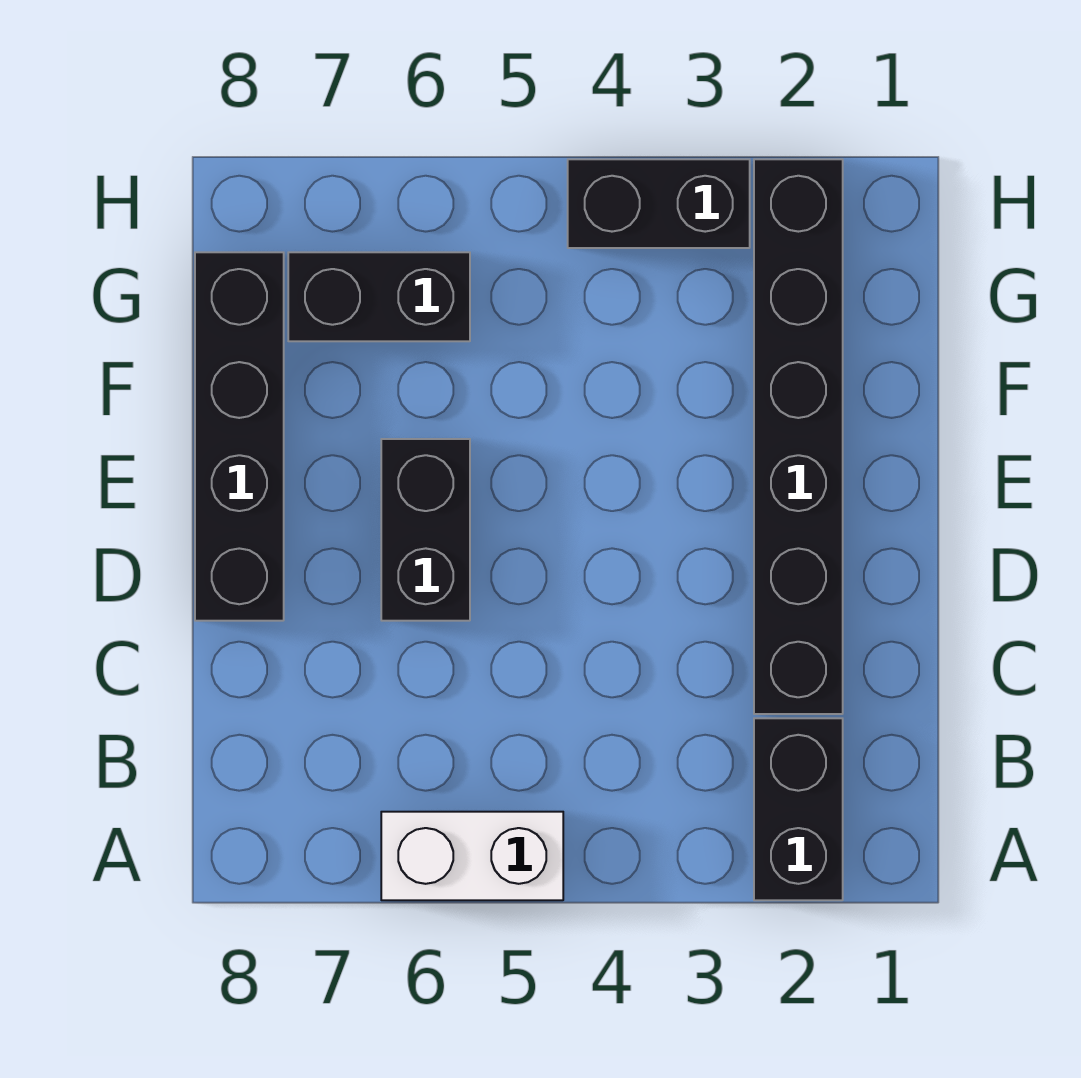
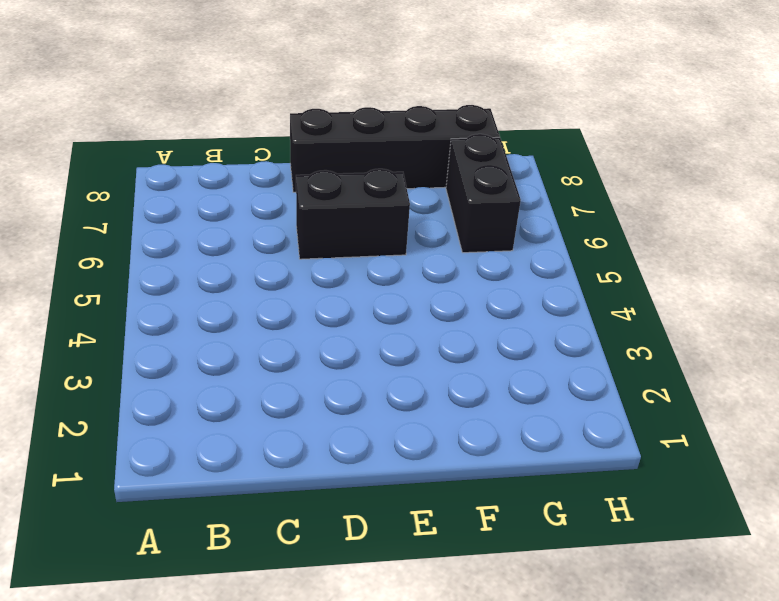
none -> black 1x2 brick [754,718,843,900]
none -> white 1x2 brick [381,812,563,900]

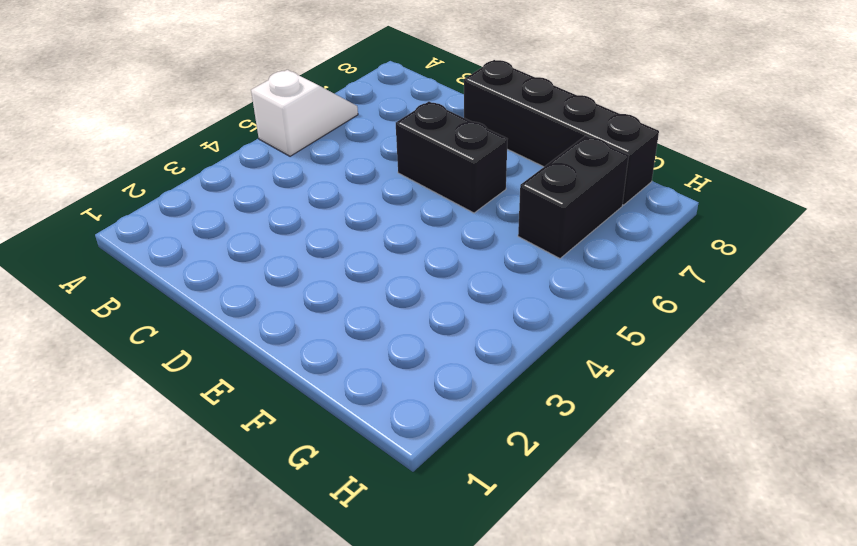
white 1x2 slope [251,70,358,156] -> white 1x2 brick [381,812,563,900]
none -> black 1x2 brick [754,718,843,900]
none -> black 1x6 brick [754,159,843,714]

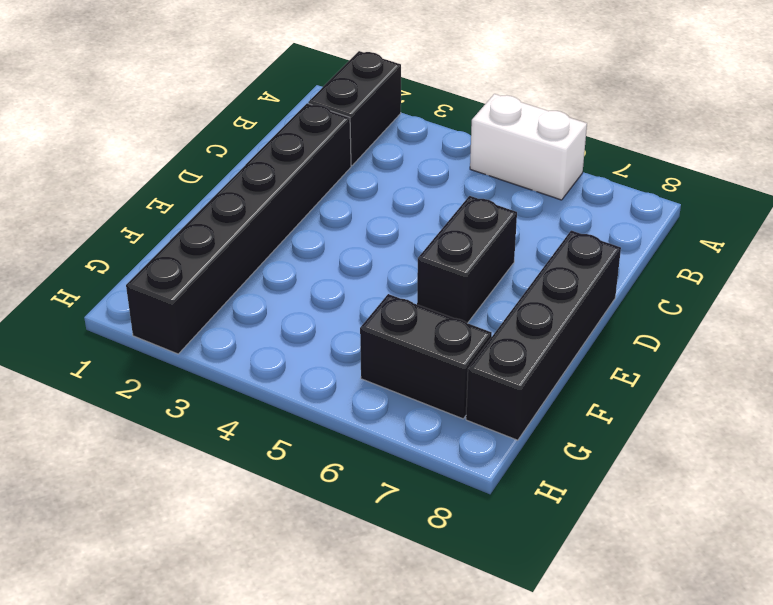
none -> black 1x2 brick [568,159,750,248]

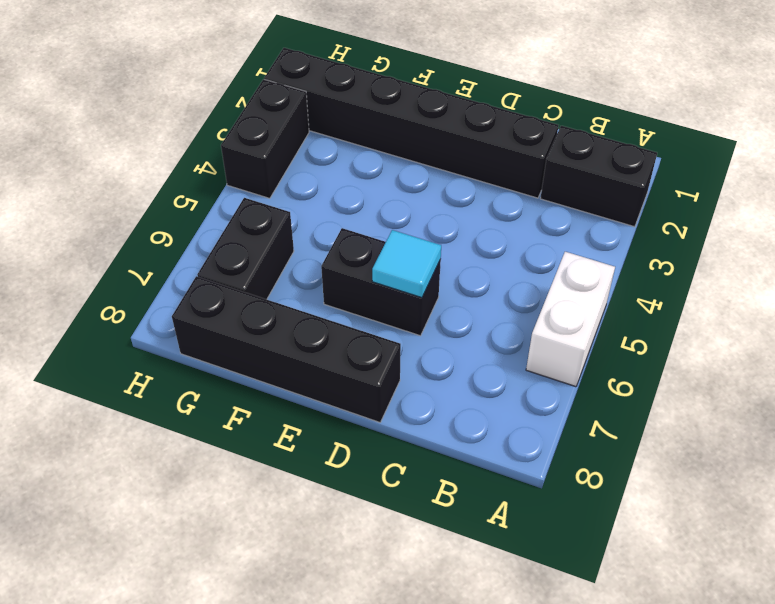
cyan 1x1 tile [372,230,441,298] -> none

